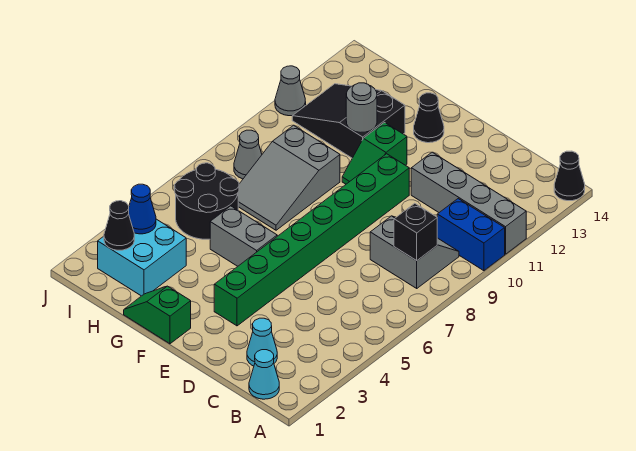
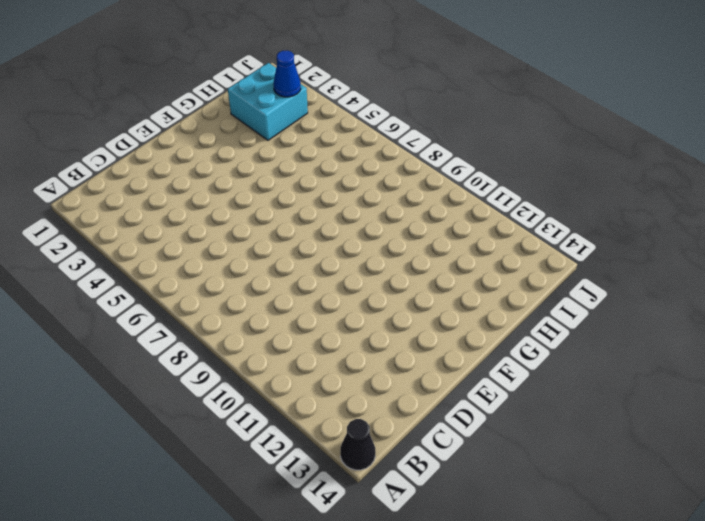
none -> blue 1x2 brick [437,199,505,271]
none -> grey 1x4 brick [411,152,526,254]
none -> cyan 1x1 cone [249,350,279,399]

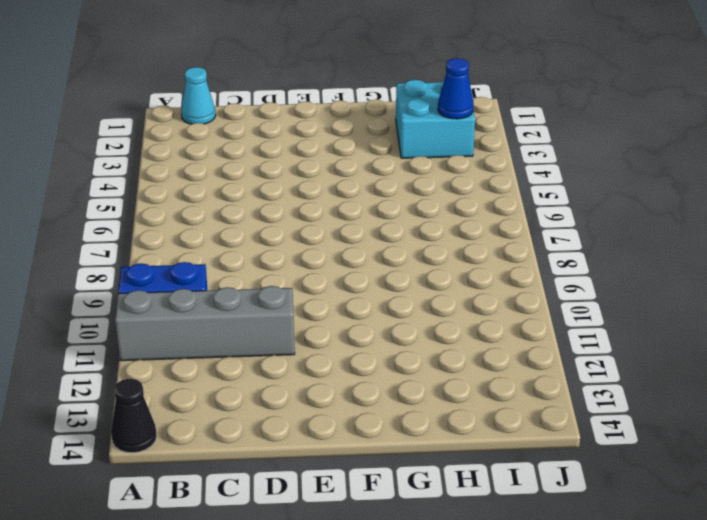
none -> grey 2x2 slope [370,216,459,288]
none -> cyan 1x1 cone [247,318,277,366]
none -> green 1x8 brick [214,154,409,326]

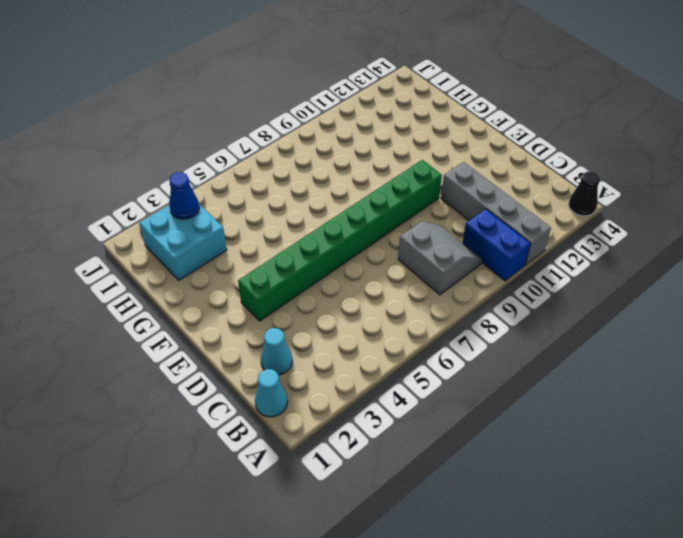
none -> green 1x2 slope [124,286,191,344]
none -> grey 1x2 brick [210,206,277,266]
none -> green 1x2 slope [342,123,407,184]

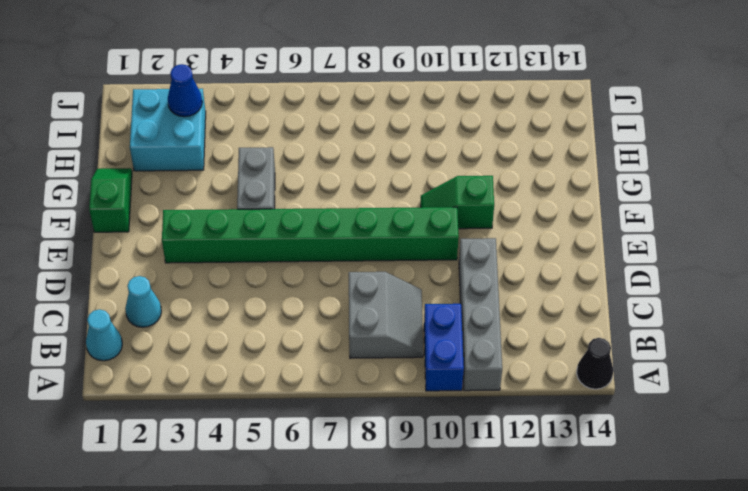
none -> black 1x1 cone [414,93,444,143]
none -> grey 2x3 slope [238,125,340,230]
none -> black 2x3 slope [292,84,405,158]

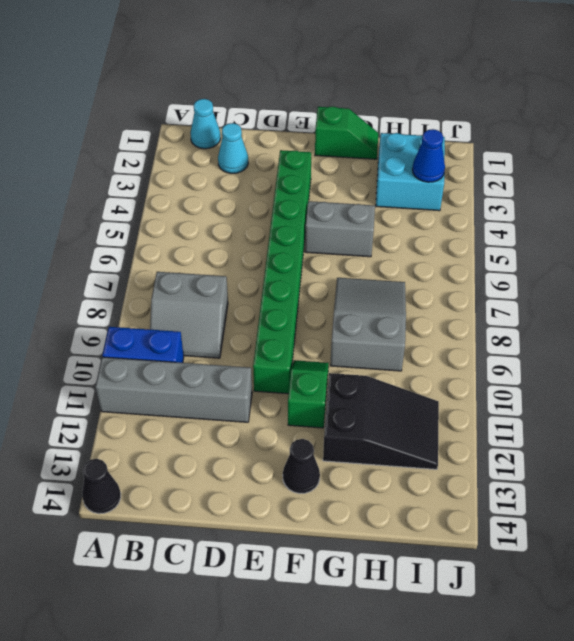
none -> black 2x2 round brick [175,163,239,239]
none -> grey 1x1 cone [234,130,262,179]
none -> grey 1x1 cone [275,66,306,116]

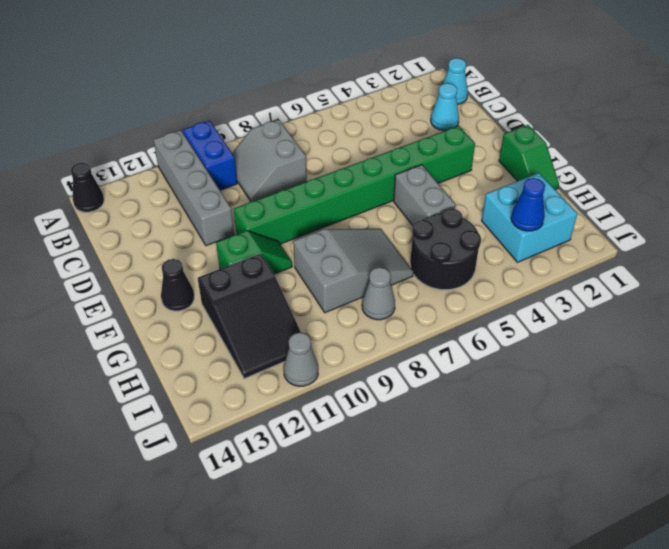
none -> black 1x1 brick [394,203,437,261]
none -> grey 1x1 round brick [346,83,377,132]
none -> black 1x1 cone [104,201,134,250]

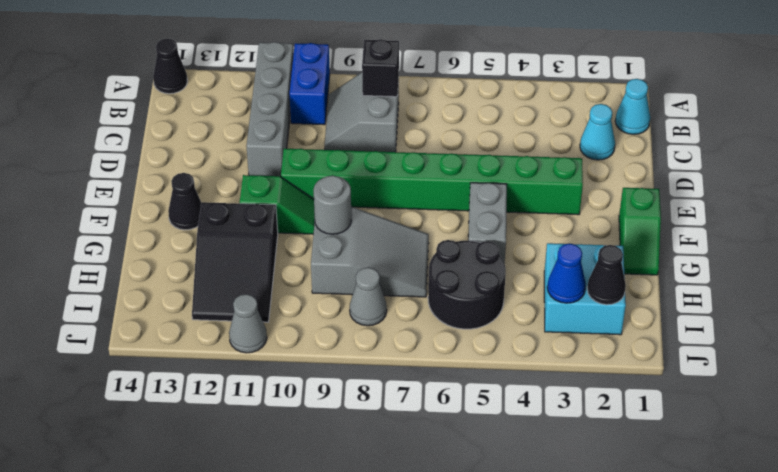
grey 1x1 round brick [314,175,351,234] -> grey 1x1 round brick moved to [346,83,377,132]

